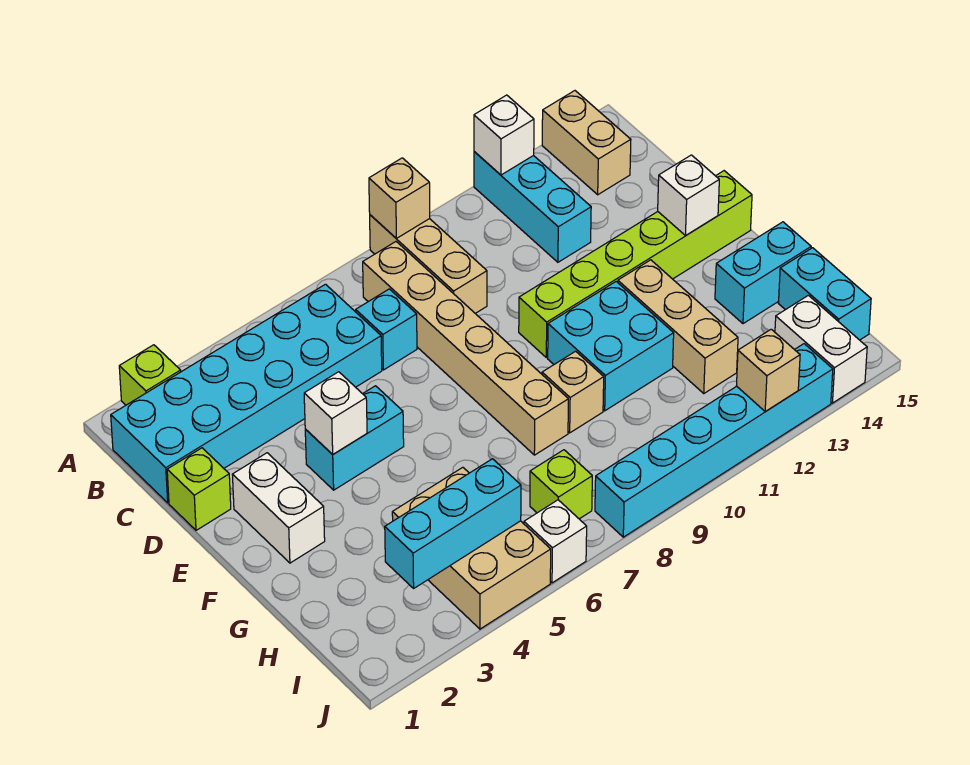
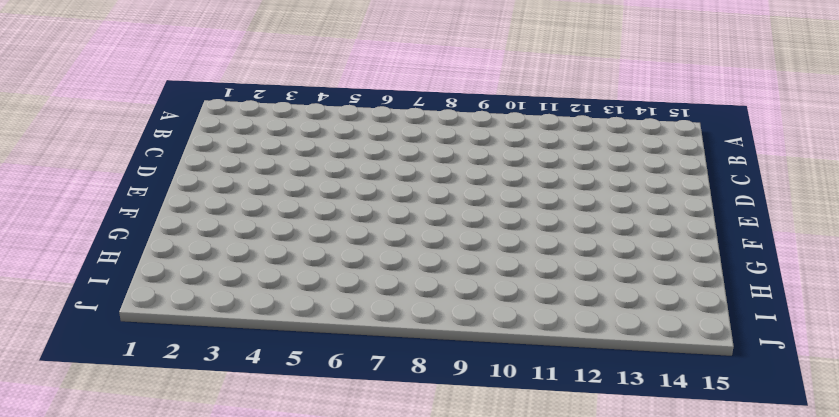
none -> lime 1x1 brick [119,345,181,405]
none -> tan 1x3 brick [370,215,487,313]
none -> cyan 1x3 brick [474,152,591,262]

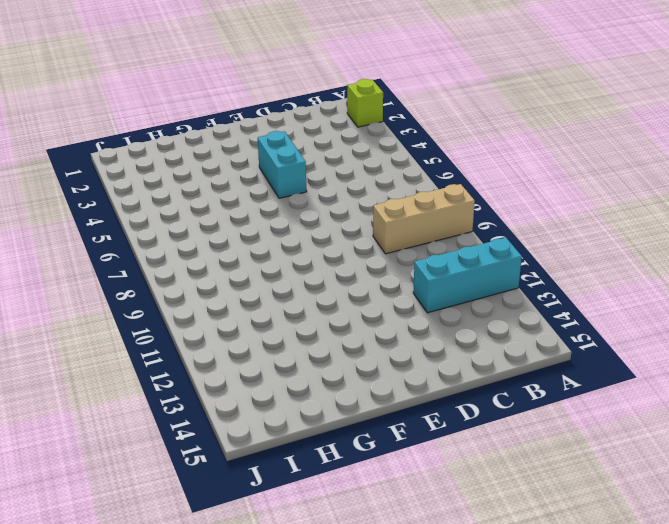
none -> tan 1x2 brick [542,91,631,195]
none -> cyan 2x6 brick [111,284,382,503]
none -> tan 1x6 brick [363,242,568,455]

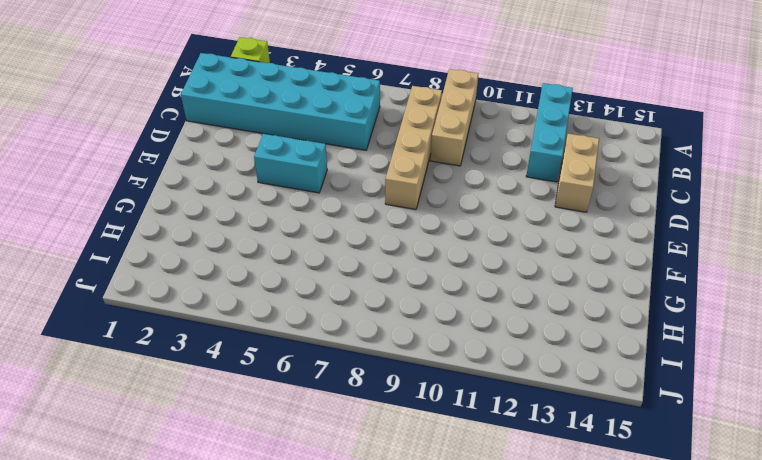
tan 1x4 brick [385,86,442,210] -> tan 1x6 brick [363,242,568,455]
tan 1x2 brick [555,134,599,212] -> tan 1x2 brick moved to [542,91,631,195]
none -> cyan 1x1 brick [356,289,417,370]
none -> lime 1x1 brick [167,448,231,530]
none -> white 1x2 brick [232,453,325,563]

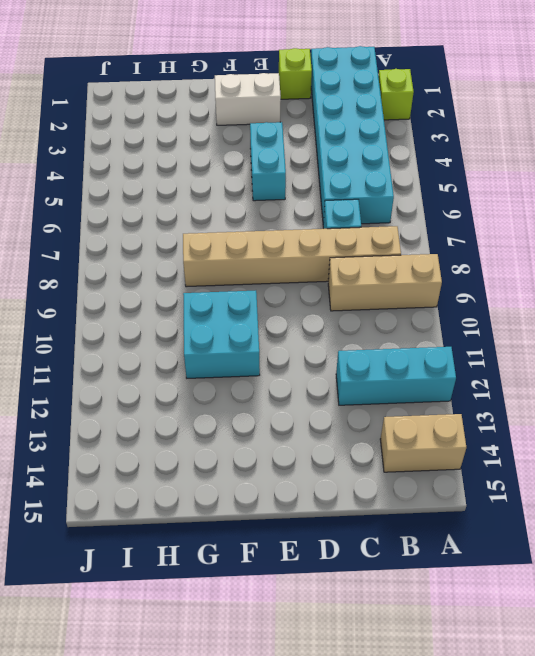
none -> lime 1x6 brick [519,171,752,358]
none -> tan 1x3 brick [618,260,738,393]
none -> tan 1x1 brick [542,351,604,433]

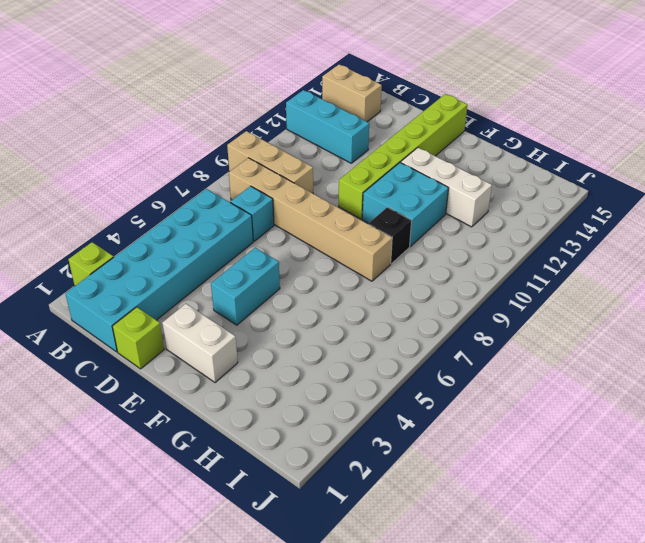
white 1x3 brick [401,148,492,227] -> tan 1x3 brick [618,260,738,393]
black 1x1 brick [369,207,412,264] -> tan 1x1 brick [542,351,604,433]
none -> cyan 1x2 brick [715,222,811,324]
none -> tan 2x3 brick [392,467,551,629]
none -> cyan 1x2 brick [779,248,871,340]

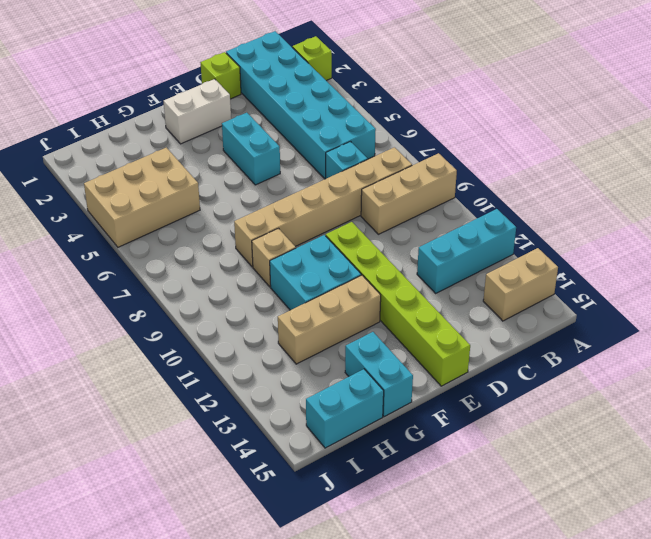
none -> lime 1x1 brick [530,450,592,519]
none -> white 1x2 brick [775,295,867,403]
none -> white 1x1 brick [524,500,587,583]

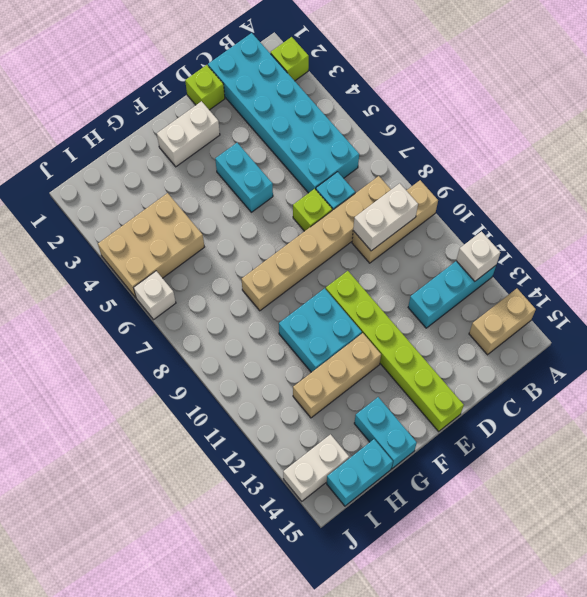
white 1x2 brick [353,183,418,251] -> none
lime 1x1 brick [293,189,332,231] -> lime 1x1 brick moved to [530,450,592,519]
none -> tan 1x1 brick [542,351,604,433]
none -> cyan 1x6 brick [595,344,833,537]
none -> tan 1x1 brick [369,158,430,238]

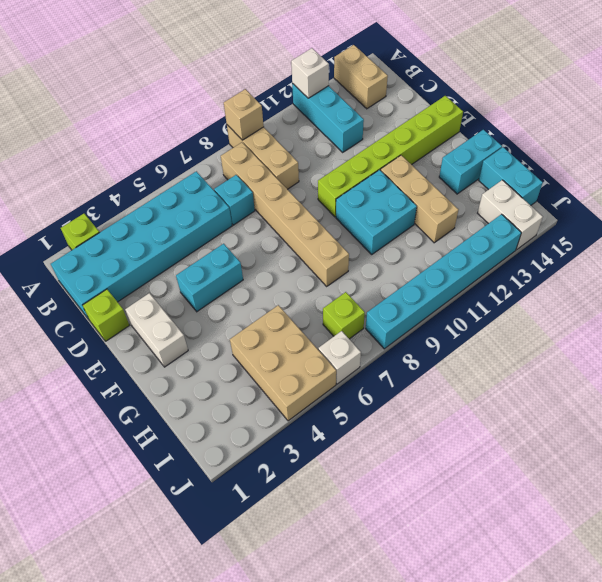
none -> tan 1x1 brick [542,351,604,433]
none -> white 1x1 brick [304,372,367,454]
none -> white 1x1 brick [658,155,719,236]

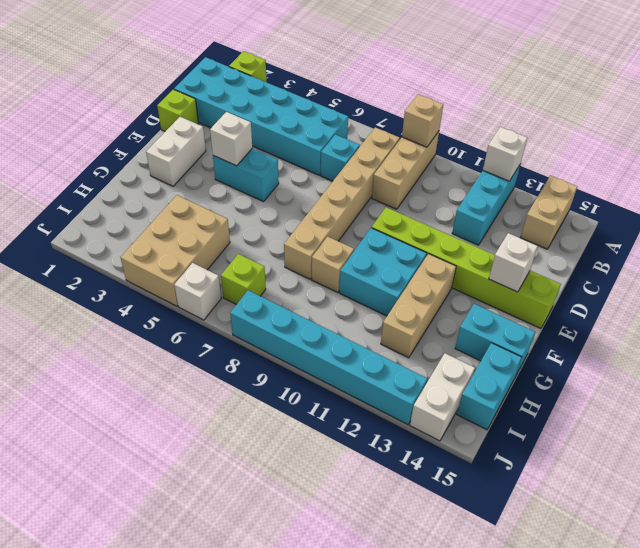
none -> cyan 1x3 brick [385,459,521,588]
none -> tan 1x1 brick [737,329,800,412]

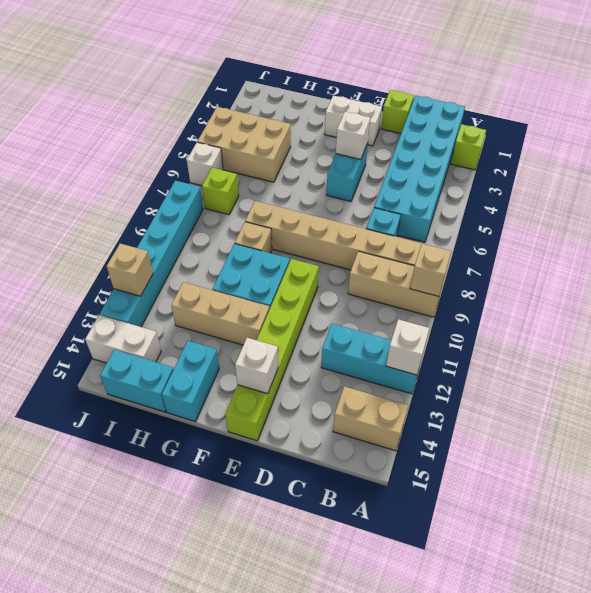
none -> cyan 1x3 brick [385,459,521,588]

